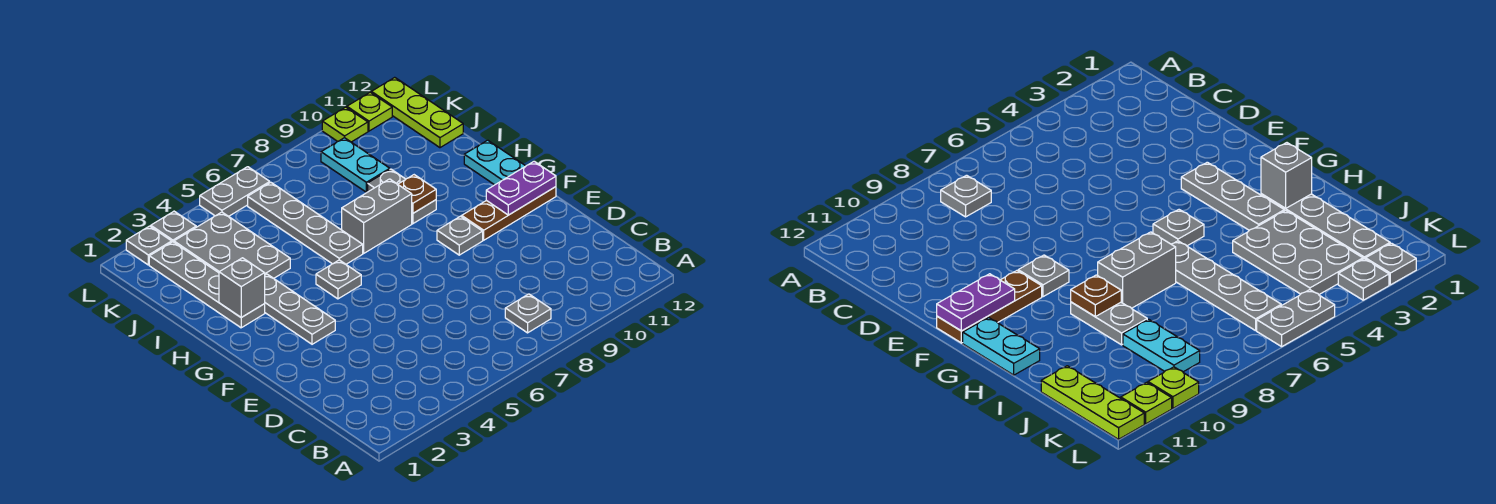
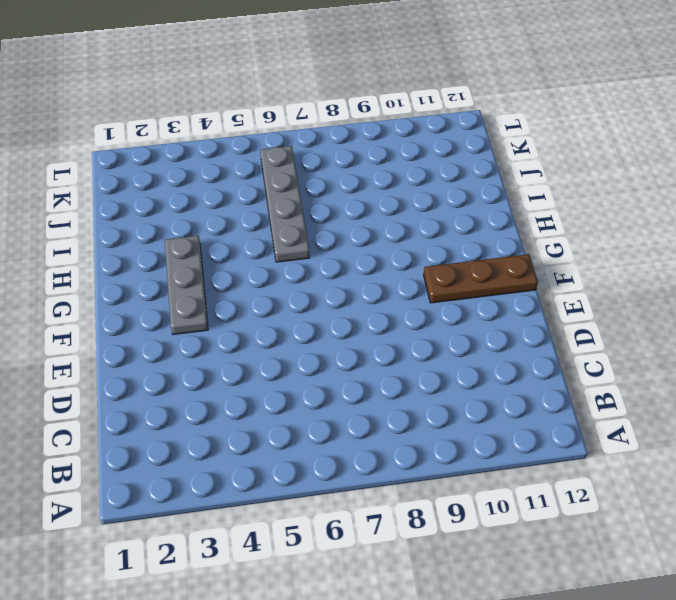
none -> grey 1x1 plate [505,294,551,333]
none -> grey 1x1 plate [437,216,483,255]
none -> grey 1x1 plate [316,260,361,299]

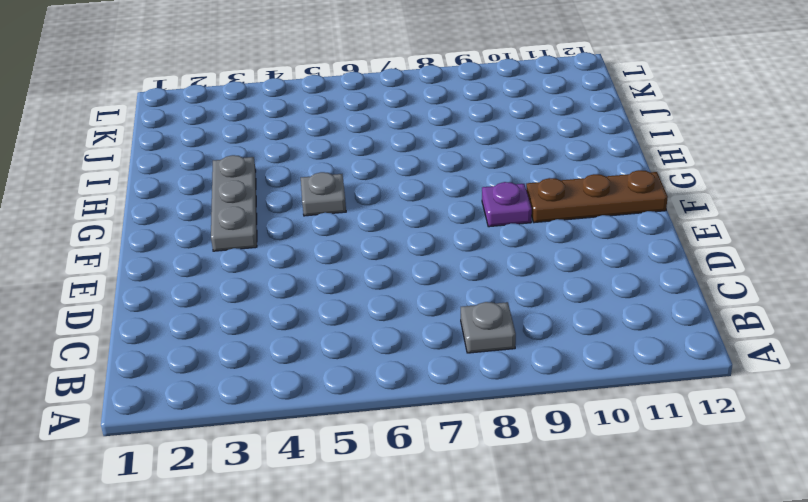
purple 1x1 plate [482,182,532,227] -> grey 1x1 plate [437,216,483,255]
none -> cyan 1x2 plate [464,140,525,185]
none -> grey 1x4 plate [149,242,265,328]
none -> grey 1x4 plate [248,182,363,264]

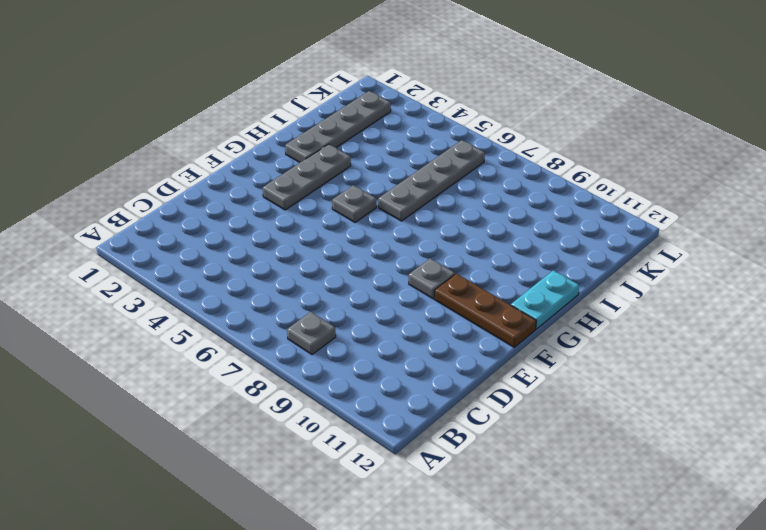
none -> grey 1x2 brick [342,179,412,253]
none -> grey 1x2 plate [368,169,436,224]
none -> grey 2x3 plate [174,212,290,278]

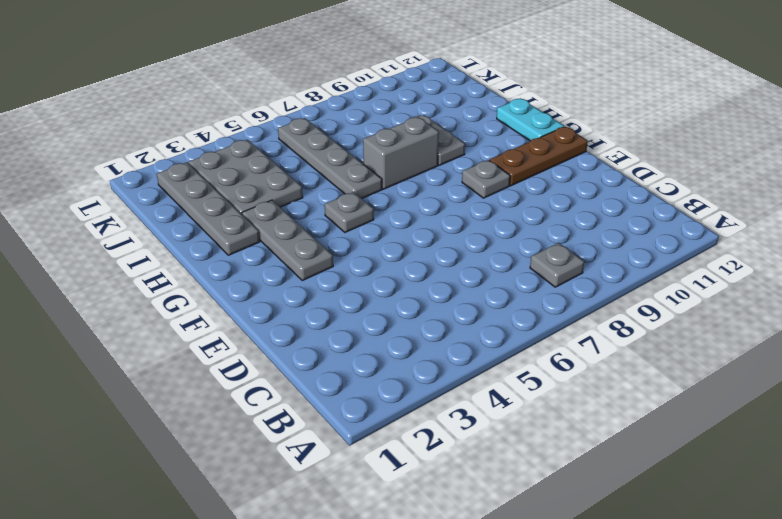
none -> cyan 1x2 plate [321,138,390,192]
none -> lime 1x3 plate [371,77,463,148]
none -> grey 1x1 plate [126,226,172,265]

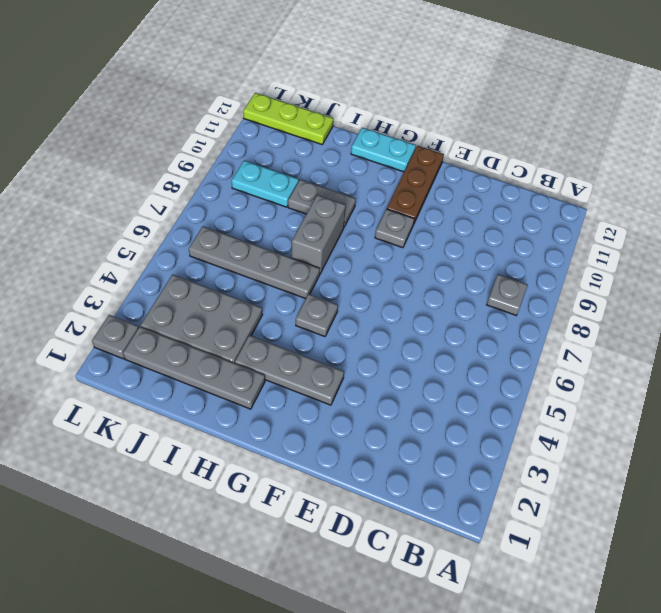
none -> grey 1x1 plate [151,211,196,242]
none -> grey 1x2 plate [200,167,270,216]
none -> lime 1x1 plate [322,107,368,142]

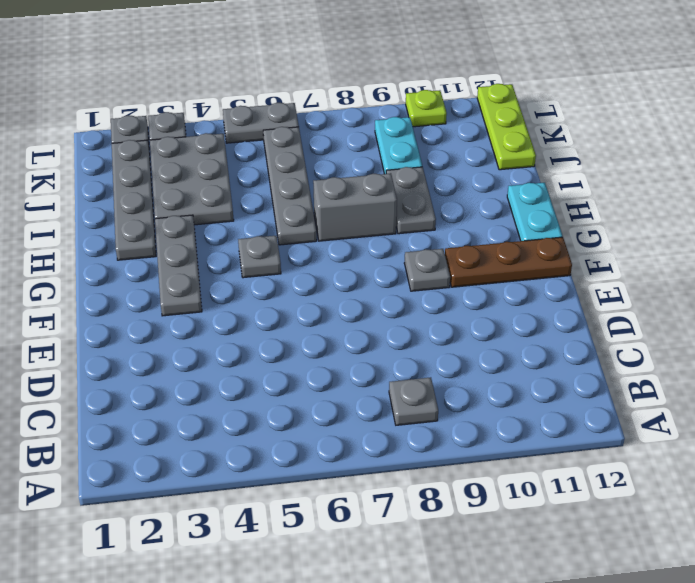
none -> lime 1x1 plate [347,92,392,131]
none -> purple 1x2 plate [486,161,556,215]
none -> grey 1x1 brick [219,258,265,317]

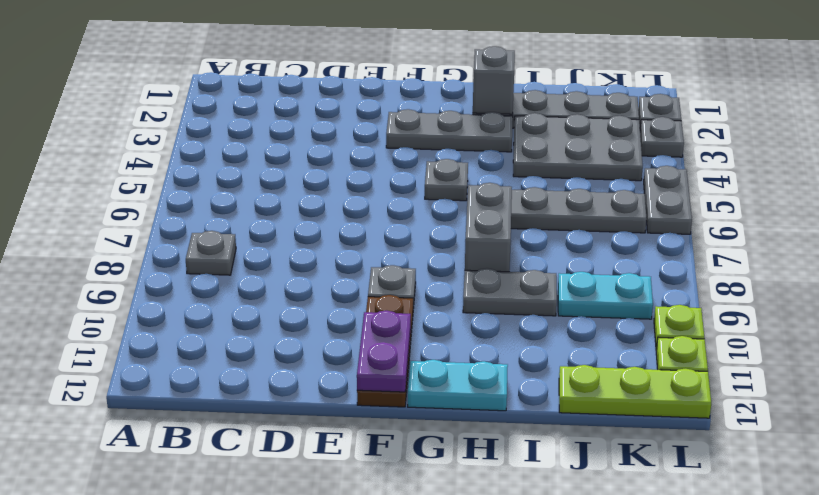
none -> brown 1x1 plate [398,175,436,213]

